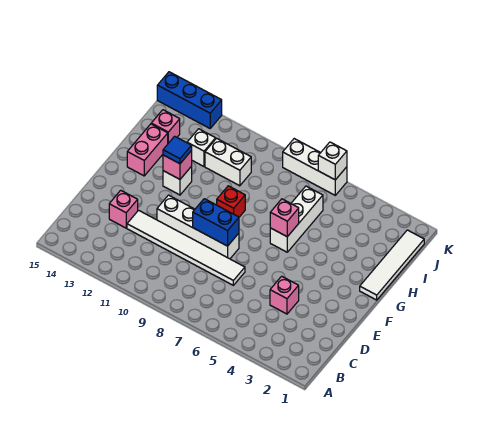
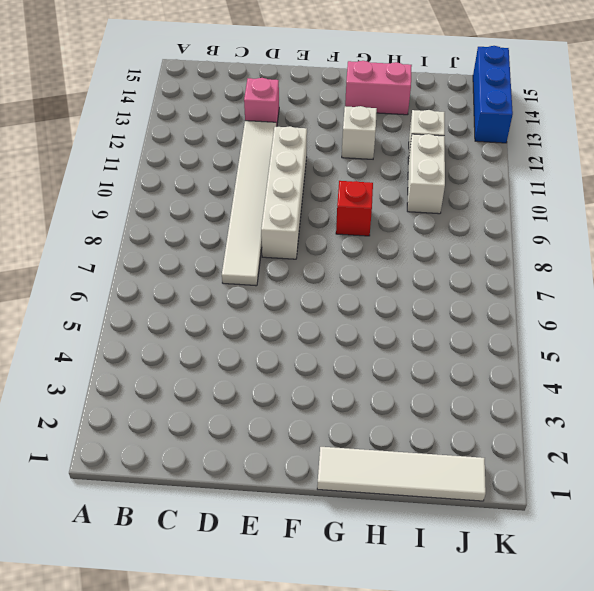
none -> pink 1x1 brick [270,276,299,314]
none -> white 1x3 brick [270,186,323,252]
none -> pink 1x1 brick [151,110,180,143]

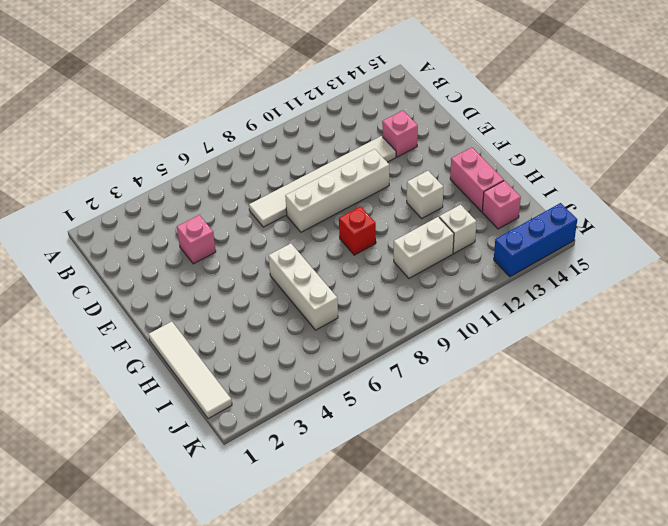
none -> white 1x3 brick [283,139,347,195]
none -> blue 1x2 brick [193,199,239,246]
none -> pink 1x1 brick [270,199,299,237]

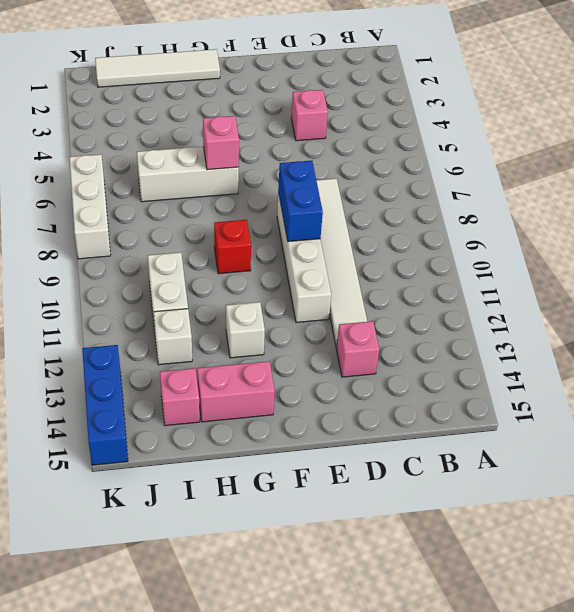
none -> pink 1x1 brick [163,151,192,179]
none -> white 1x1 brick [318,142,347,180]
none -> blue 1x1 tile [163,136,192,164]

